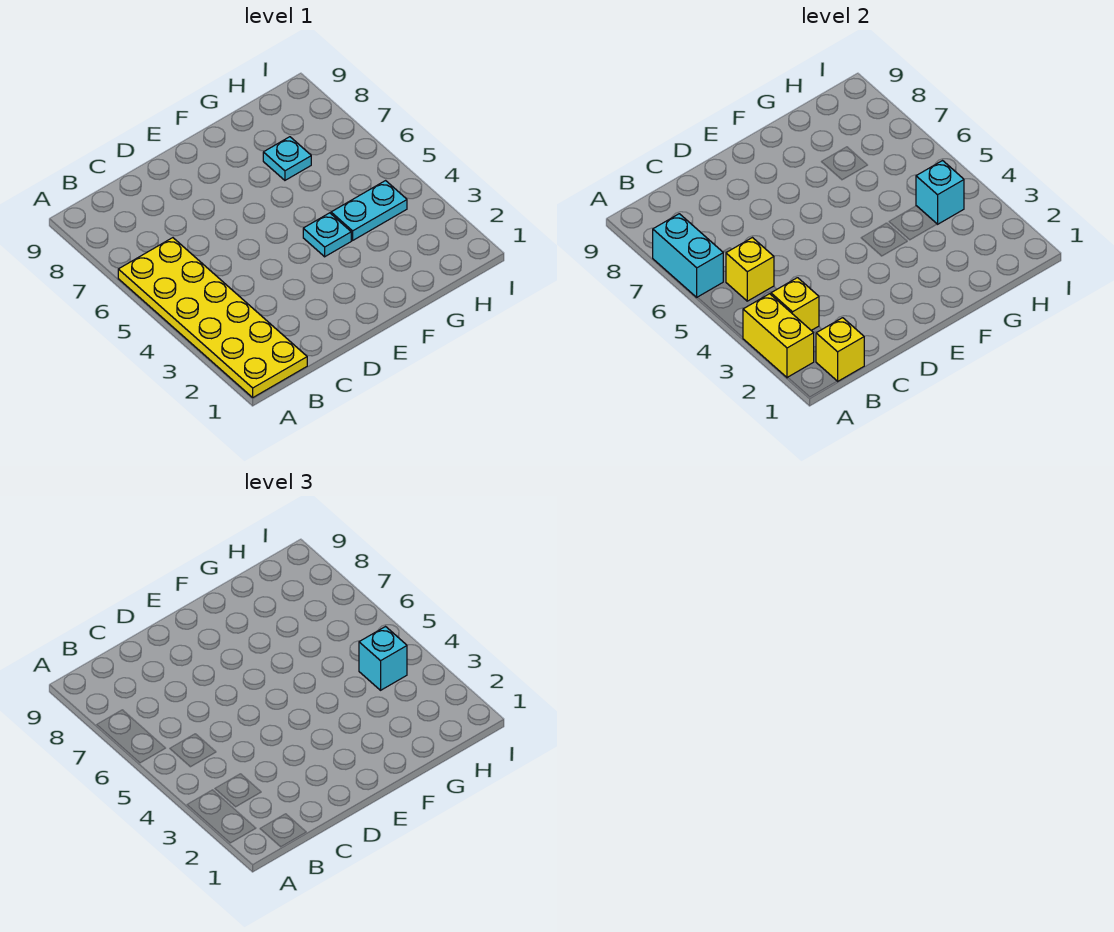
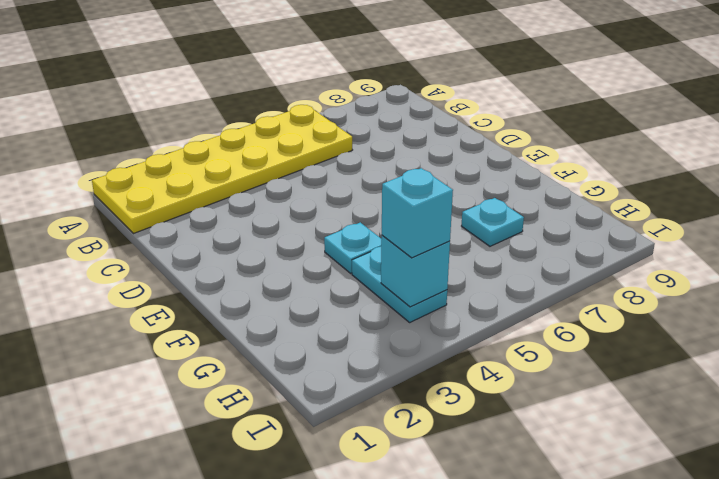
none -> yellow 1x2 brick [743,294,814,378]
none -> cyan 1x2 brick [653,214,723,297]

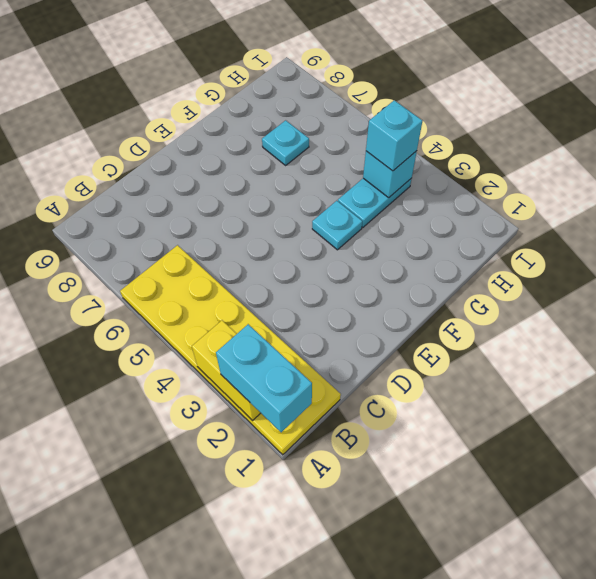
cyan 1x2 brick [216,324,312,432] -> cyan 1x2 brick moved to [653,214,723,297]
none -> yellow 1x1 brick [816,318,864,381]
none -> yellow 1x1 brick [771,278,819,330]

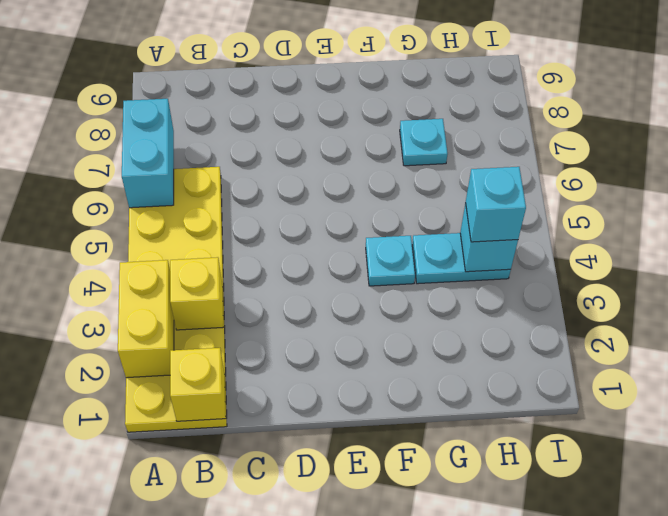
none -> yellow 1x1 brick [726,238,774,301]

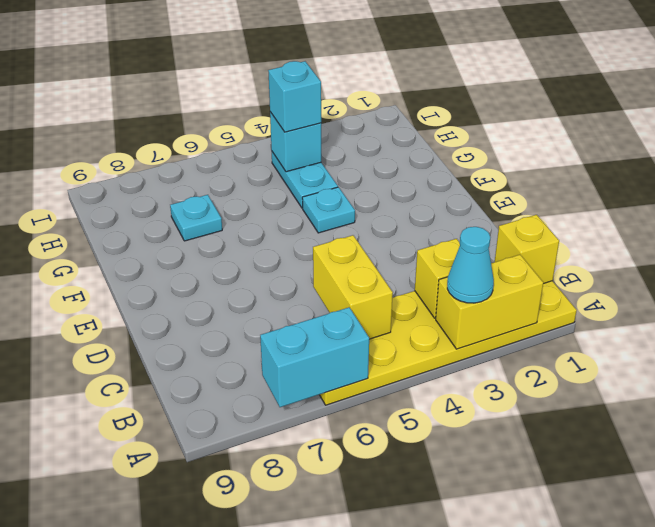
cyan 1x1 cone [447,227,494,303] -> none
yellow 1x2 brick [313,235,393,339] -> yellow 1x1 brick [726,238,774,301]

